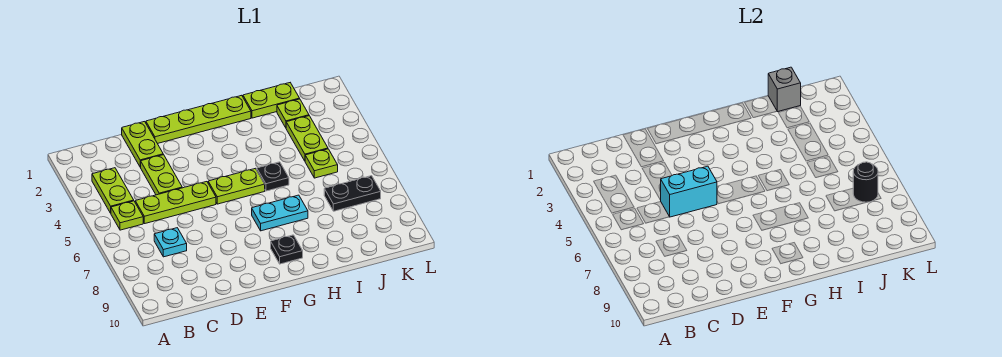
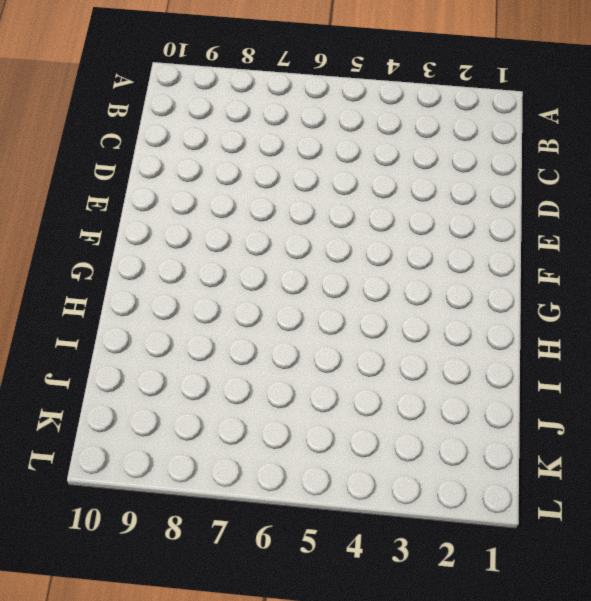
none -> lime 1x2 plate [92,168,134,213]
none -> lime 1x1 plate [111,201,143,230]
none -> lime 1x3 plate [135,182,216,224]

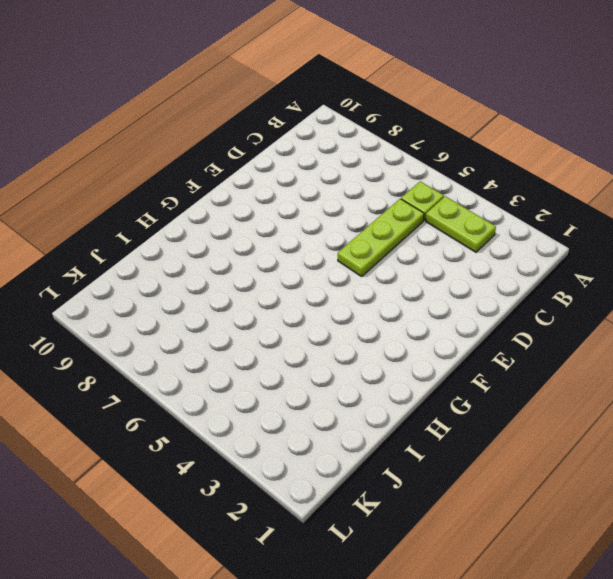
none -> cyan 1x1 plate [154,228,187,257]
none -> lime 1x2 plate [122,122,163,167]
none -> lime 1x2 plate [141,155,182,195]

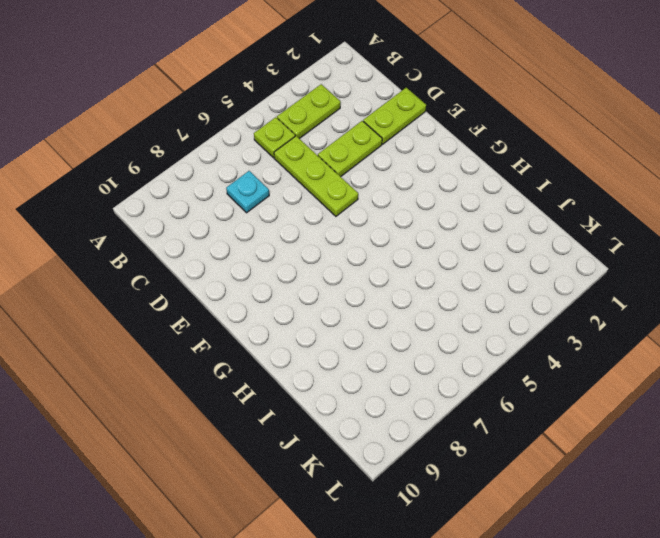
none -> lime 1x4 plate [146,95,251,143]
none -> lime 1x2 plate [208,168,265,204]
none -> cyan 1x2 plate [252,195,308,231]

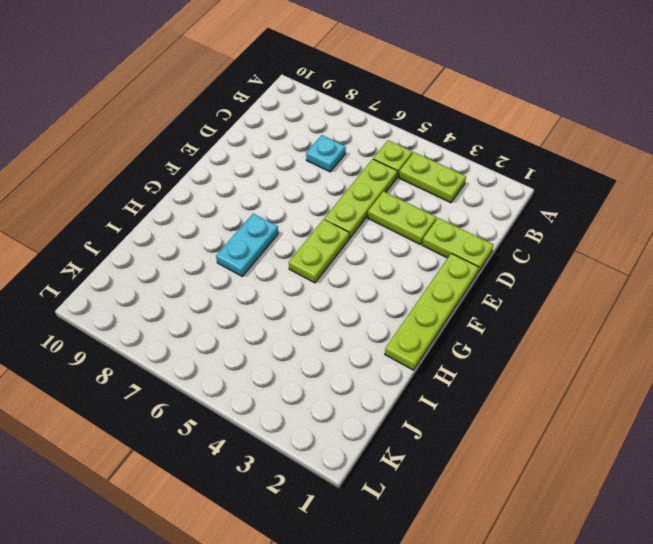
none -> black 1x1 plate [271,235,303,264]
none -> black 1x1 plate [257,162,289,191]
none -> lime 1x2 plate [243,83,300,118]

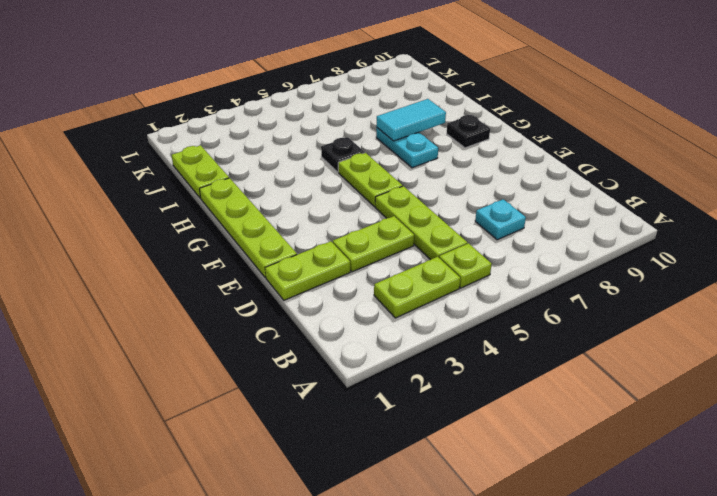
cyan 1x2 tile [376,99,446,141] -> none
none -> lime 1x1 plate [277,99,309,128]
none -> lime 1x2 plate [286,116,328,161]
none -> lime 1x1 plate [305,149,338,178]

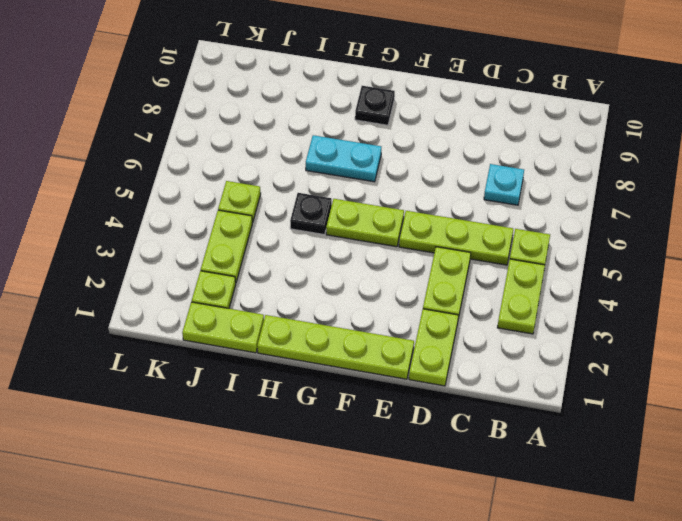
none -> black 1x2 plate [324,176,381,211]
none -> cyan 1x2 brick [661,166,717,217]
none -> grey 1x1 brick [768,67,801,112]

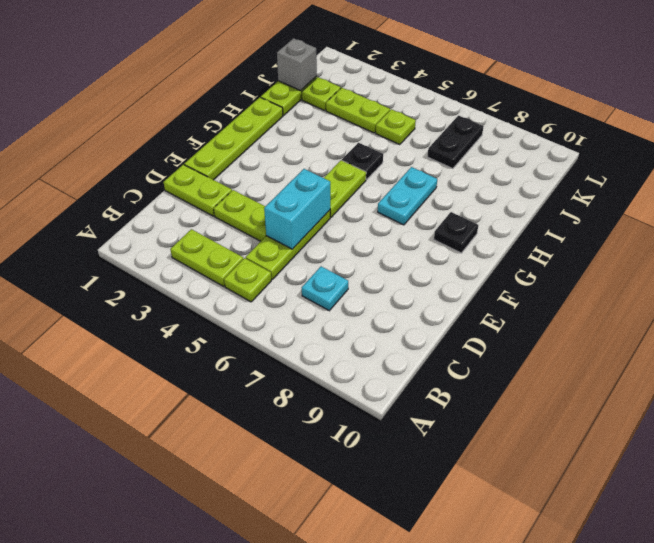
none -> black 1x1 round brick [853,162,878,202]

